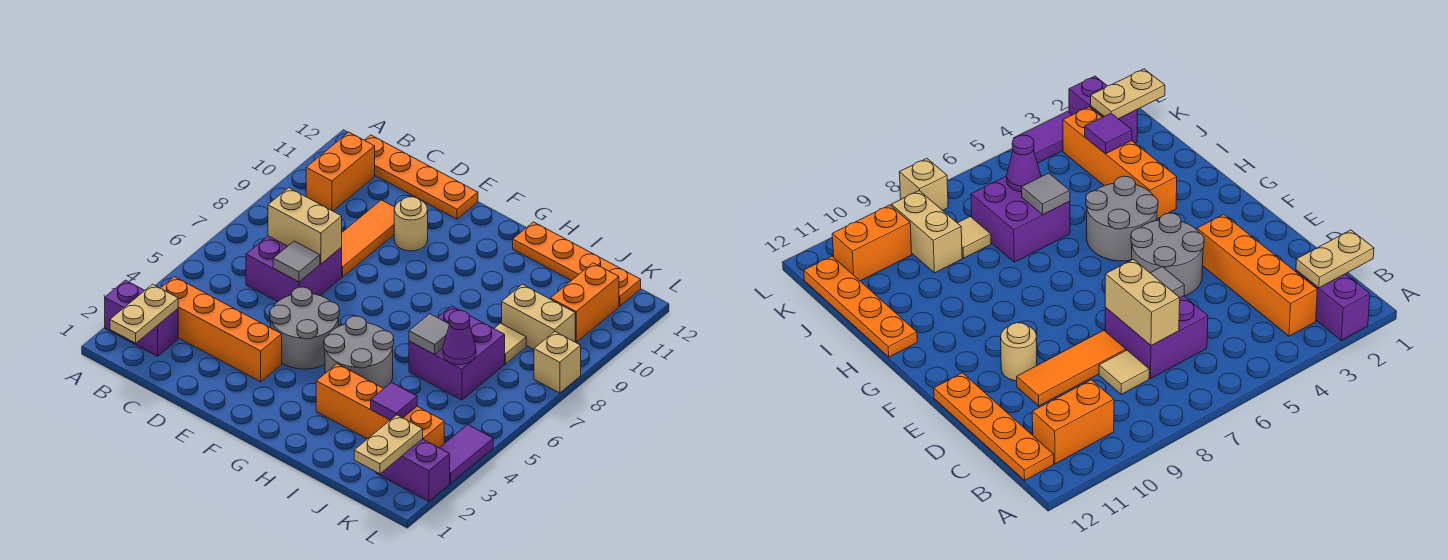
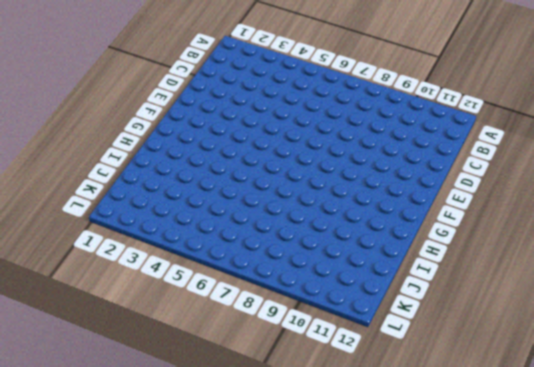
none -> purple 1x2 brick [105,280,178,356]
none -> orange 1x4 brick [161,277,282,382]
none -> orange 1x2 brick [306,132,375,211]

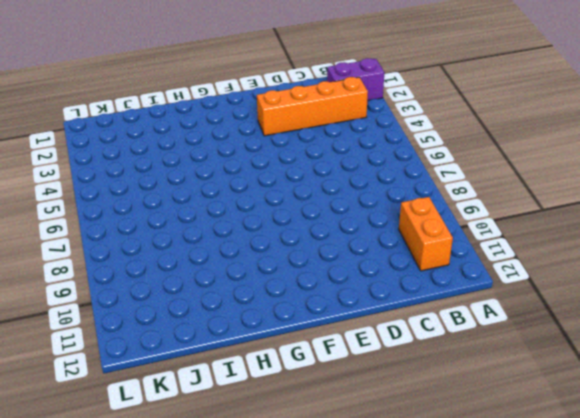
none -> orange 1x4 plate [365,135,478,219]
none -> purple 2x2 brick [246,236,342,302]
none -> tan 1x1 tile [1099,350,1149,394]

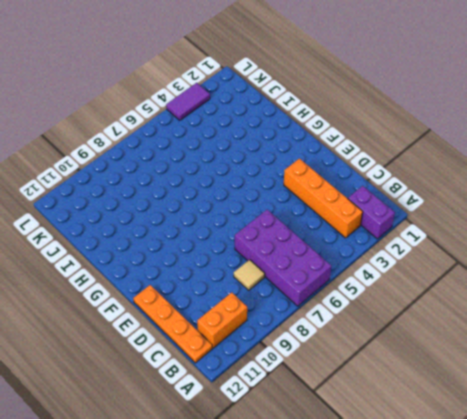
purple 2x4 brick [235,210,331,306] -> purple 2x2 brick [246,236,342,302]
none -> orange 1x3 tile [342,200,395,277]
none -> grey 2x2 round brick [270,287,339,369]
none -> tan 1x1 round brick [394,197,428,251]

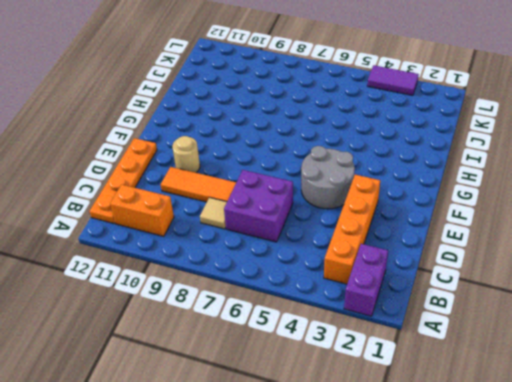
none -> grey 2x2 round brick [324,316,394,389]
none -> orange 1x4 brick [316,364,444,448]
none -> orange 1x4 plate [513,222,641,306]

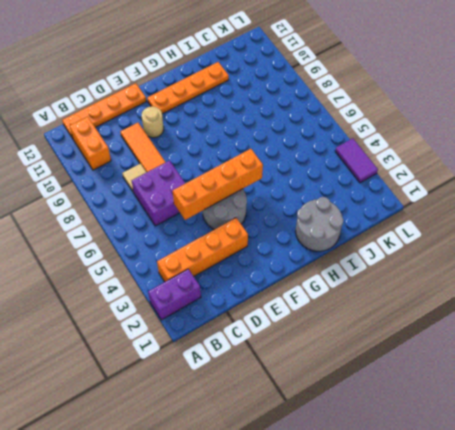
orange 1x4 brick [173,149,263,220] -> orange 1x4 brick moved to [316,364,444,448]
orange 1x4 plate [147,62,229,114] -> orange 1x4 plate moved to [513,222,641,306]
grey 2x2 round brick [296,197,343,251] -> grey 2x2 round brick moved to [324,316,394,389]
none -> purple 2x2 brick [409,306,505,400]
none -> tan 1x1 tile [494,323,526,364]
none -> tan 1x2 brick [502,284,575,349]

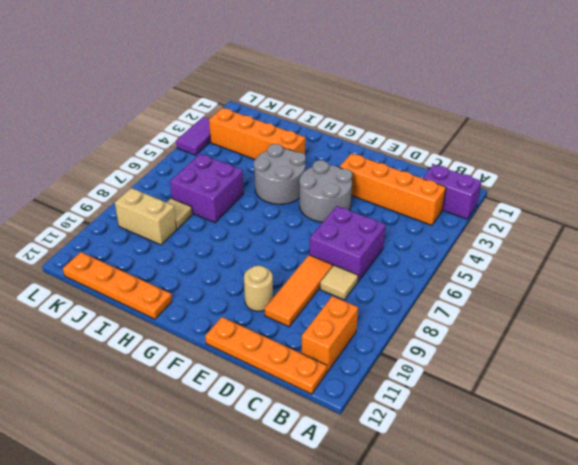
none -> purple 1x2 brick [376,439,450,501]
none -> orange 1x2 brick [551,263,619,343]
none -> tan 1x1 brick [534,332,581,393]

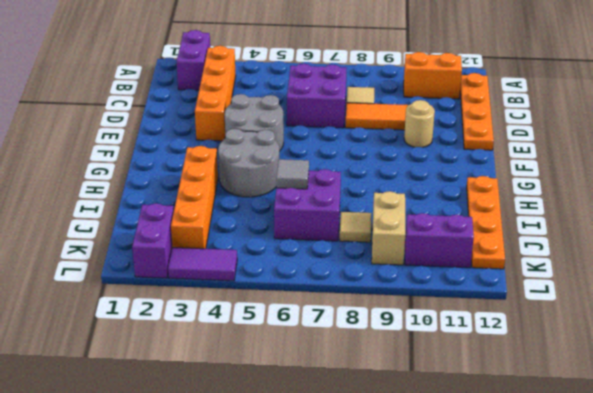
purple 1x2 brick [405,213,474,268] -> orange 1x2 brick [551,263,619,343]
none -> tan 1x1 brick [534,332,581,393]
none -> tan 1x2 plate [110,284,178,343]
none -> tan 1x2 brick [268,188,342,264]

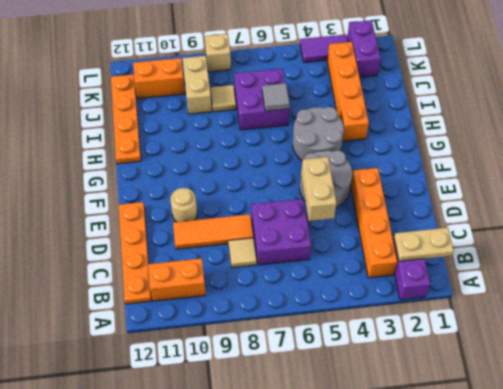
tan 1x2 brick [301,157,336,221] -> tan 1x2 brick moved to [268,188,342,264]
none -> grey 1x1 tile [273,241,320,282]
none -> purple 1x1 tile [371,382,417,420]
none -> purple 1x1 cone [443,310,476,365]

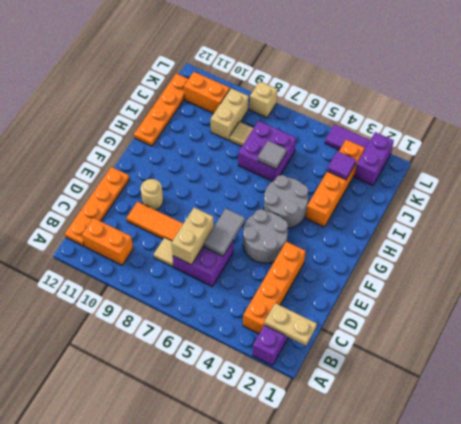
grey 1x2 tile [204,209,245,256] -> grey 1x1 tile [273,241,320,282]
none -> purple 1x1 cone [443,310,476,365]
none -> tan 1x2 plate [354,415,423,474]

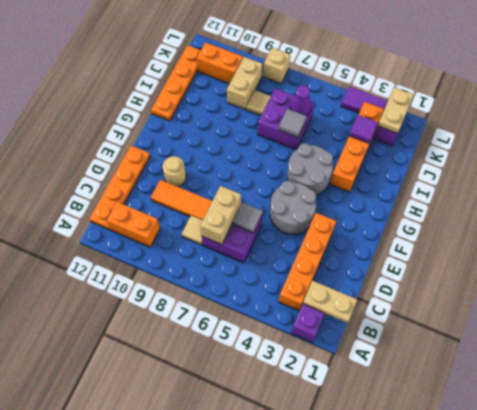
tan 1x2 plate [378,88,413,134] -> tan 1x2 plate turned to [354,415,423,474]

